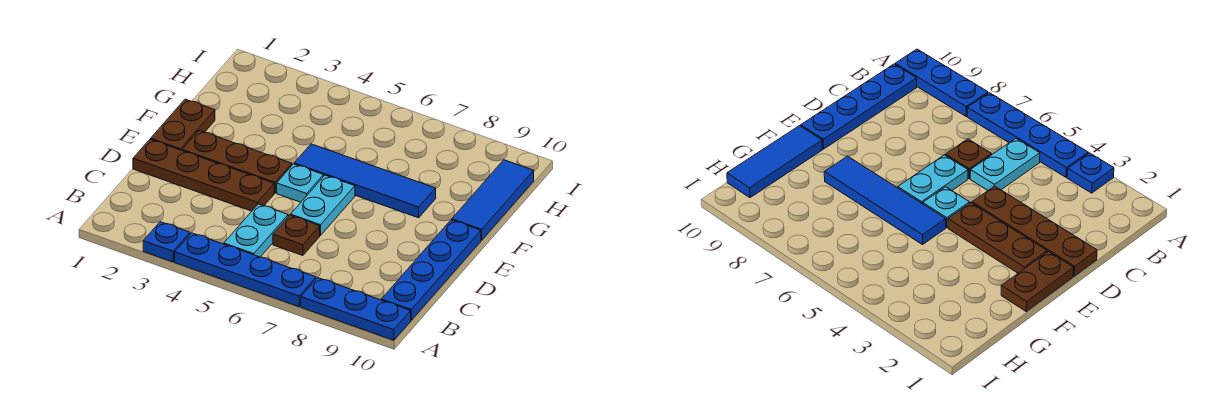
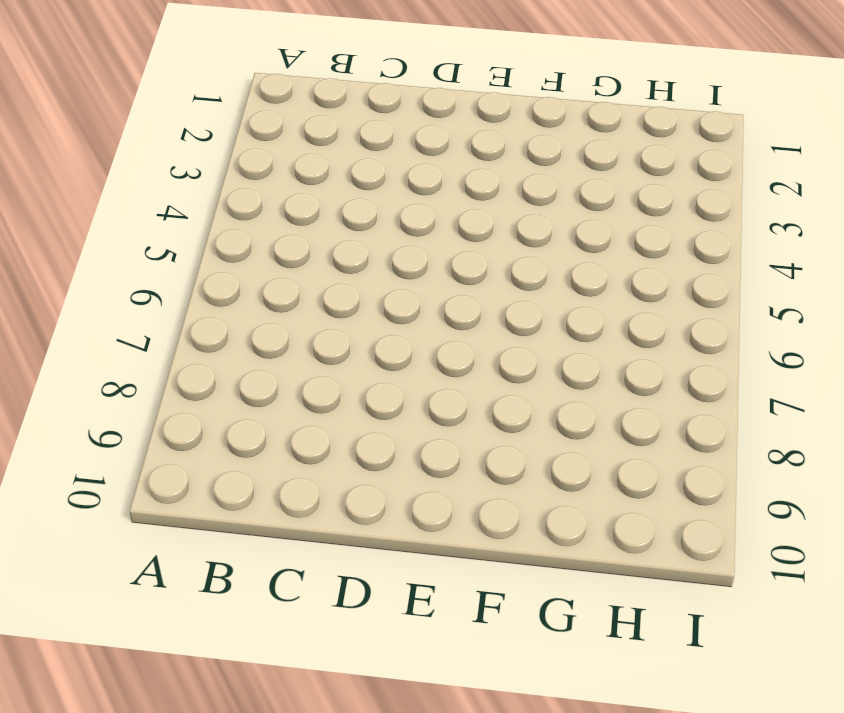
none -> blue 1x1 plate [143,222,190,262]
none -> blue 1x4 plate [175,233,316,307]
none -> blue 1x3 plate [301,278,411,340]

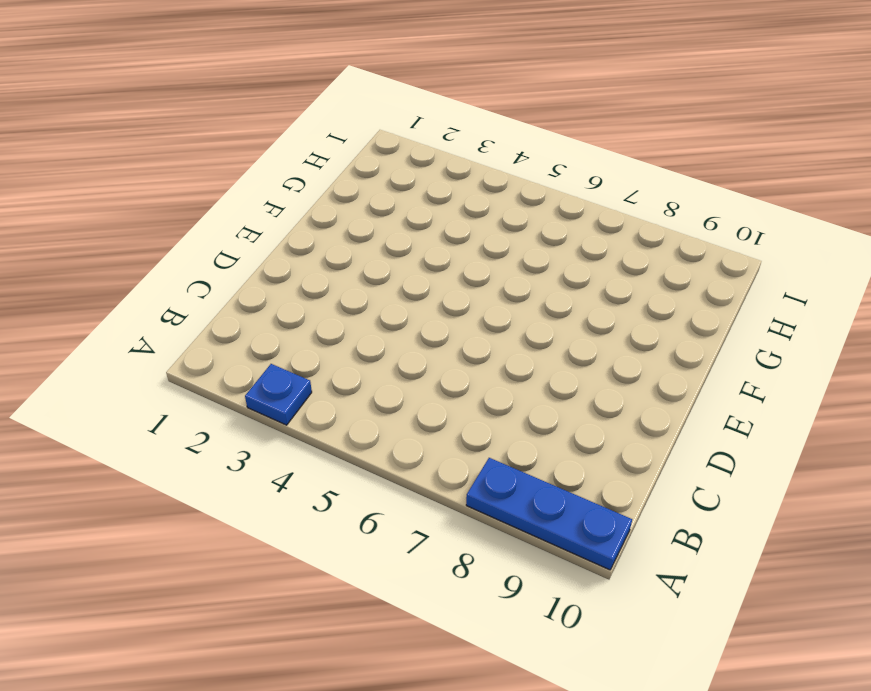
none -> blue 1x4 plate [175,233,316,307]
none -> cyan 1x2 plate [224,204,288,257]
none -> blue 1x4 plate [381,220,481,320]

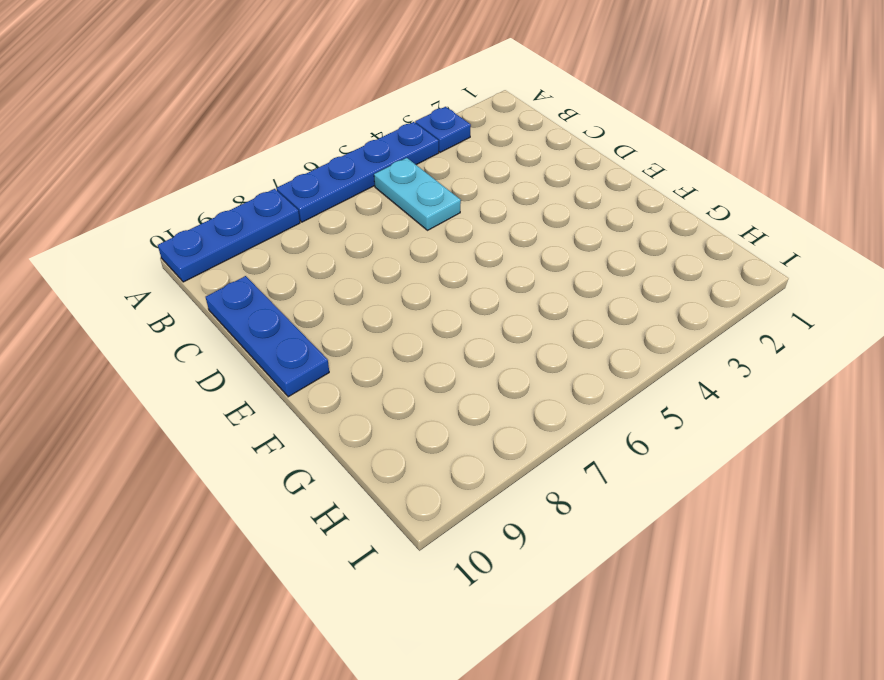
blue 1x3 plate [206,276,329,397] -> blue 1x4 plate [381,220,481,320]
none -> brown 1x1 plate [273,215,320,255]
none -> brown 1x4 plate [133,139,274,211]
none -> cyan 1x2 plate [291,175,355,235]

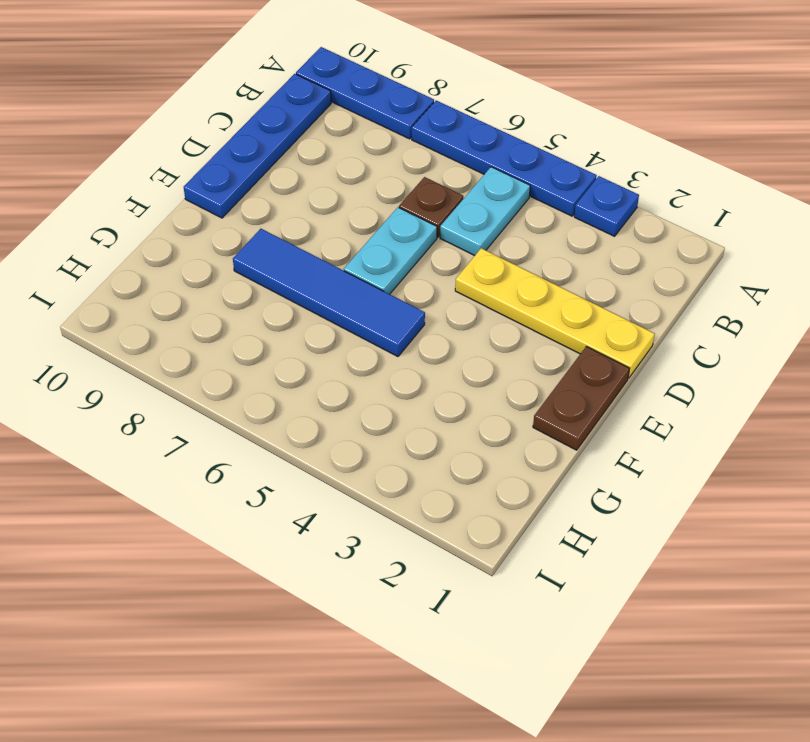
yellow 1x4 plate [455,248,655,378] -> brown 1x4 plate [133,139,274,211]
none -> brown 1x3 plate [182,131,292,193]
none -> cyan 1x1 plate [277,164,323,202]
none -> blue 1x3 tile [452,160,534,240]

